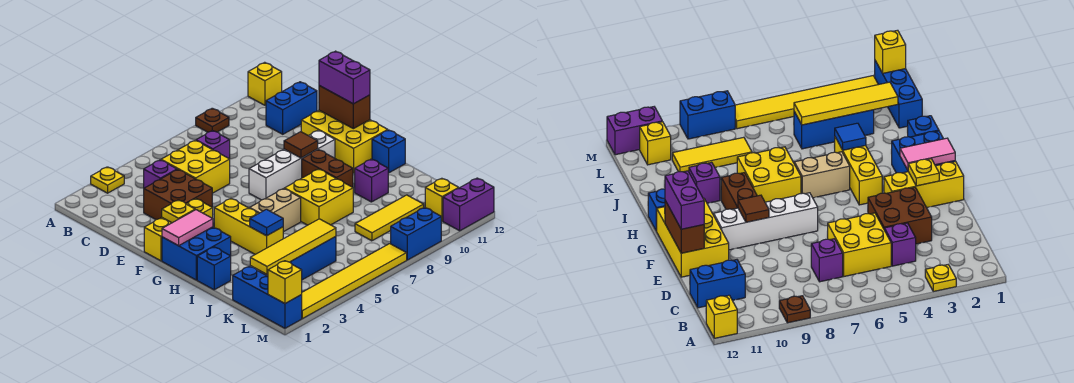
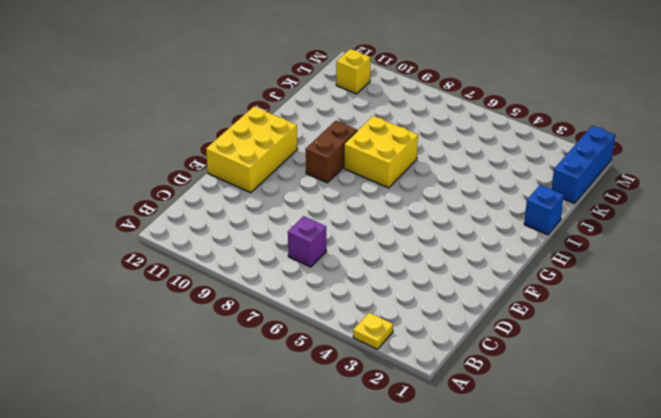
none -> brown 1x1 plate [196,108,229,132]
none -> yellow 1x1 brick [248,62,282,105]
none -> purple 1x1 brick [144,160,177,188]
none -> yellow 2x2 brick [161,140,230,193]

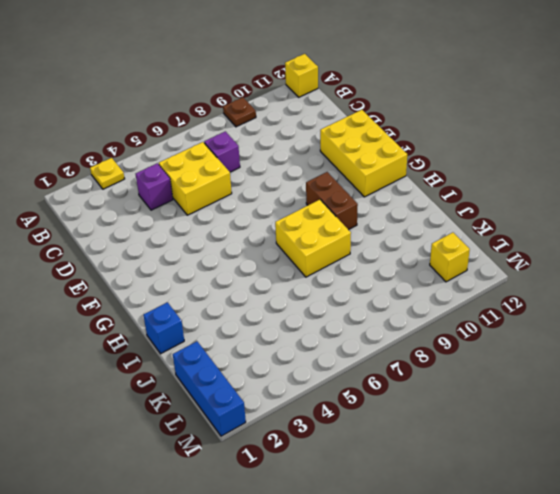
none -> blue 1x2 brick [266,82,317,134]
none -> brown 2x2 brick [144,170,212,220]
none -> yellow 1x3 brick [144,199,213,261]
none -> white 1x4 brick [249,130,335,200]

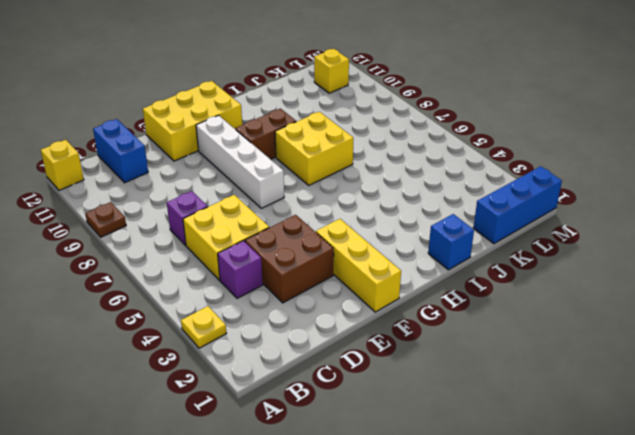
none -> blue 2x2 brick [162,227,231,280]
none -> yellow 1x3 brick [214,199,283,254]
none -> tan 1x2 brick [250,189,301,232]
none -> blue 1x1 brick [372,130,405,173]

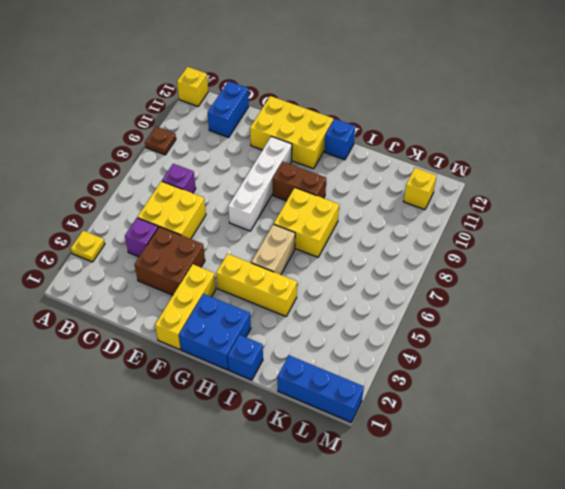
none -> purple 1x1 brick [355,159,388,202]
none -> blue 1x3 brick [267,236,336,280]
none -> yellow 1x3 tile [355,195,424,241]
none -> yellow 1x6 tile [301,244,407,319]

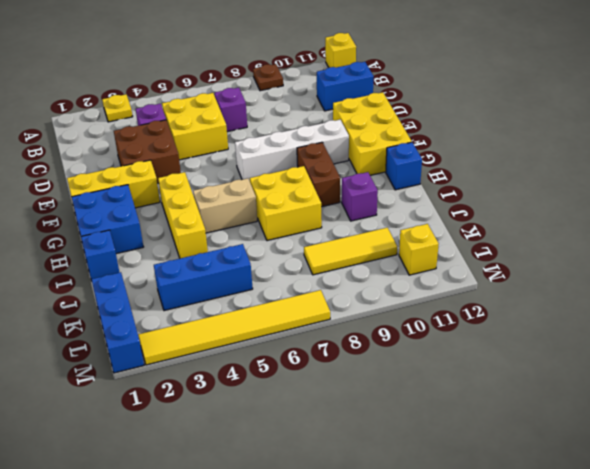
none -> blue 1x2 brick [391,207,441,260]
none -> purple 1x2 brick [443,178,494,231]
none -> brown 1x2 brick [319,86,370,129]
none -> yellow 1x1 plate [162,200,195,223]

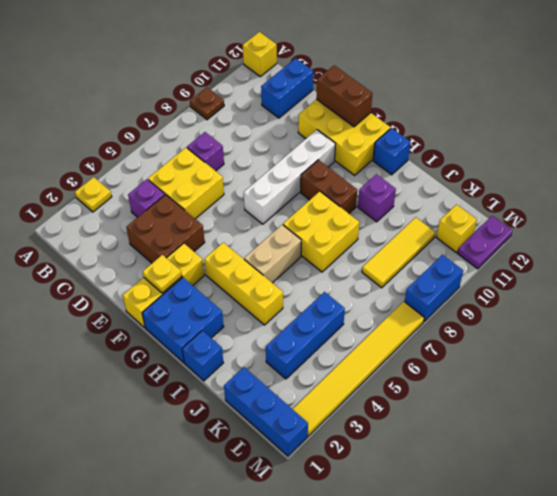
purple 1x2 plate [457,216,513,269] -> purple 1x2 brick [443,178,494,231]
none -> brown 1x1 tile [284,132,318,158]
none -> pink 1x2 tile [162,210,213,246]
none -> blue 1x1 tile [250,209,283,236]
none -> yellow 1x4 tile [250,219,336,274]

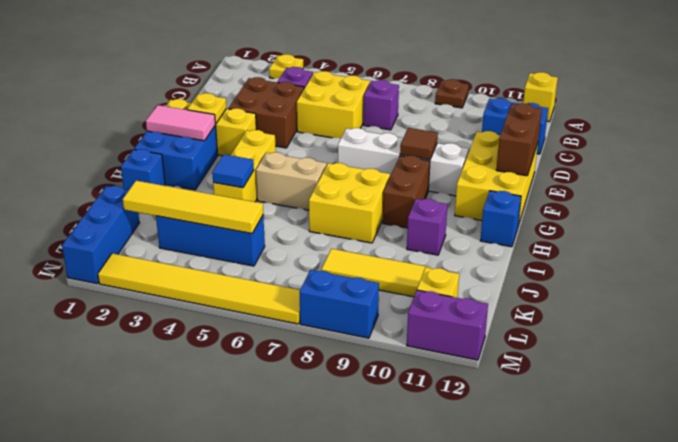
none -> yellow 1x1 brick [268,261,302,304]
none -> purple 1x2 brick [319,51,370,104]

